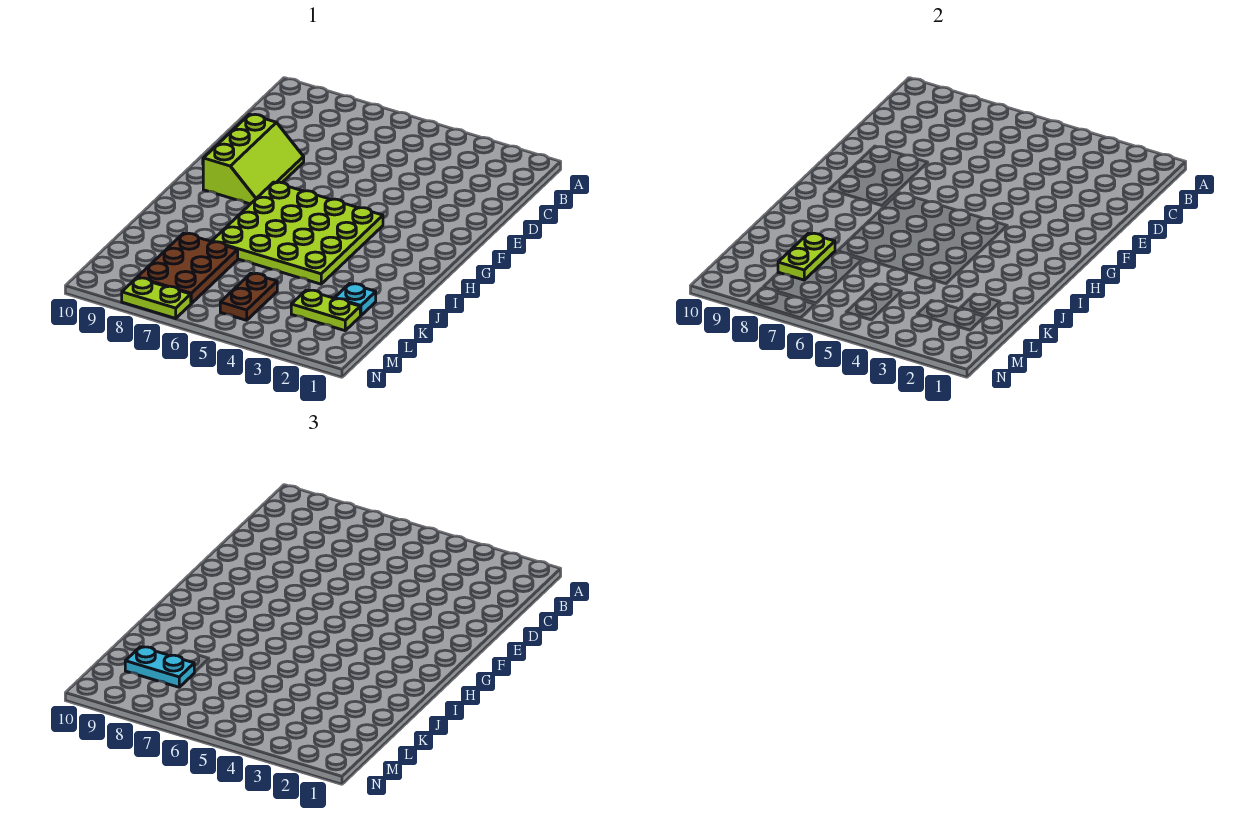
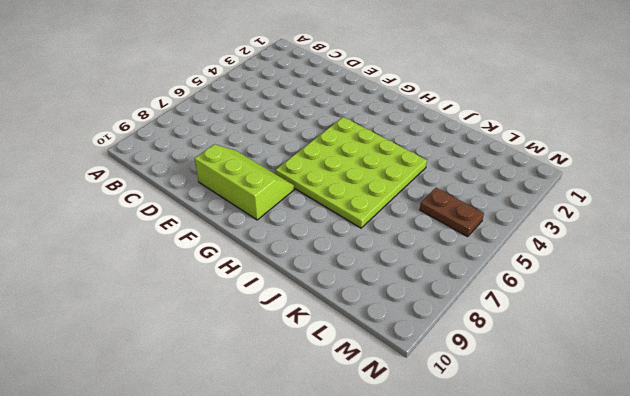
none -> cyan 1x1 plate [335,284,376,316]
none -> brown 2x3 plate [137,233,238,303]

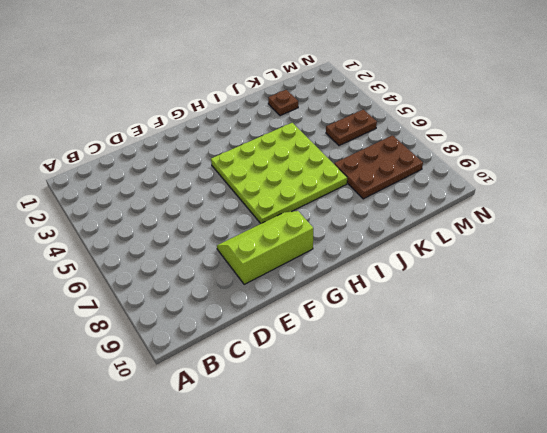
brown 1x1 plate [268,90,298,116] -> cyan 1x1 plate [335,284,376,316]
none -> lime 1x2 plate [291,290,360,331]
none -> lime 1x2 plate [122,278,191,318]

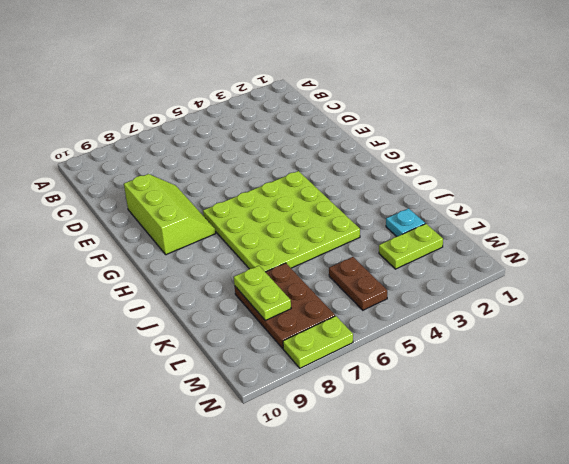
none -> cyan 1x2 plate [125,647,194,687]

